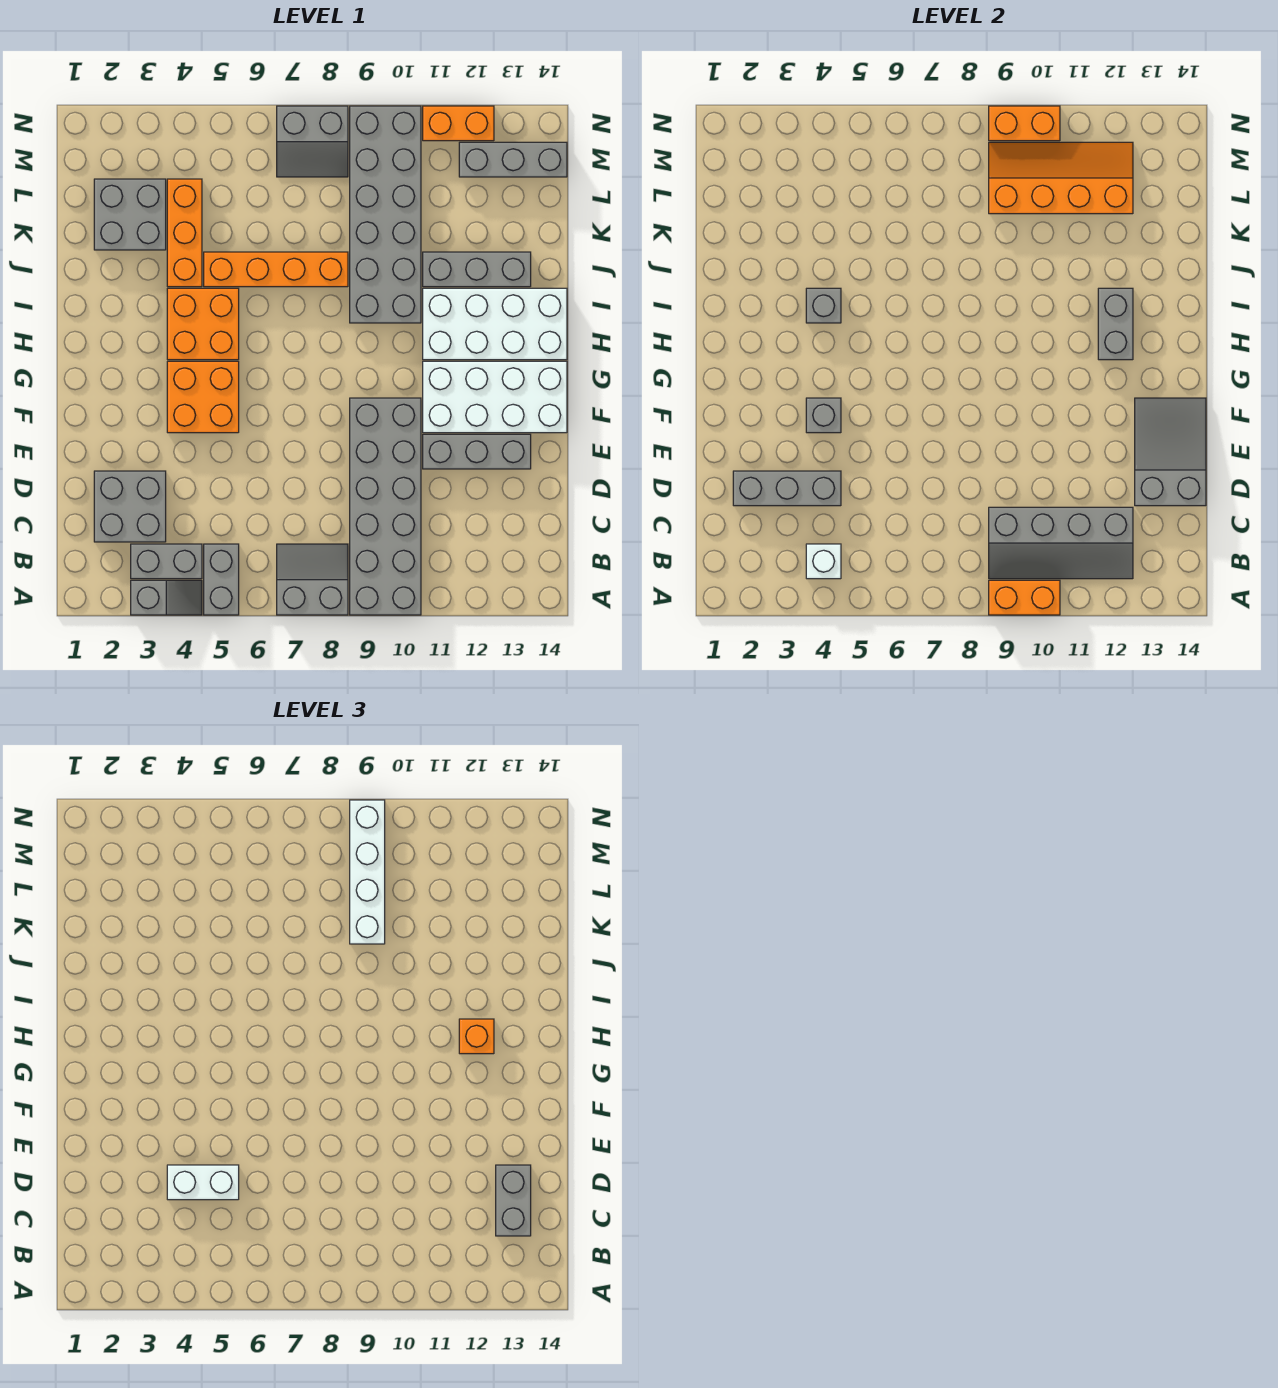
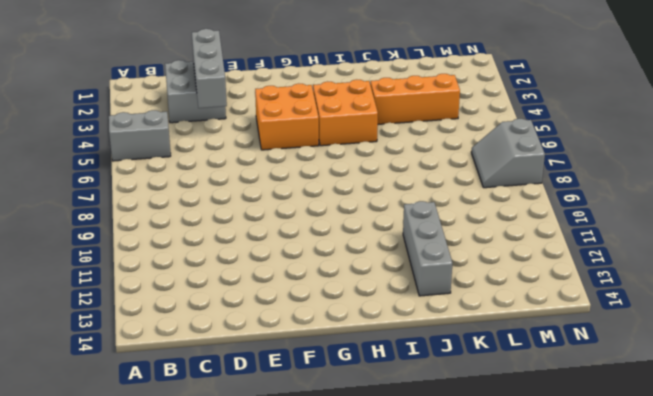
none -> grey 1x2 slope [131,580,202,615]
none -> grey 2x2 slope [277,544,348,615]
none -> grey 2x6 brick [350,398,421,615]
none -> grey 1x2 brick [131,544,202,579]

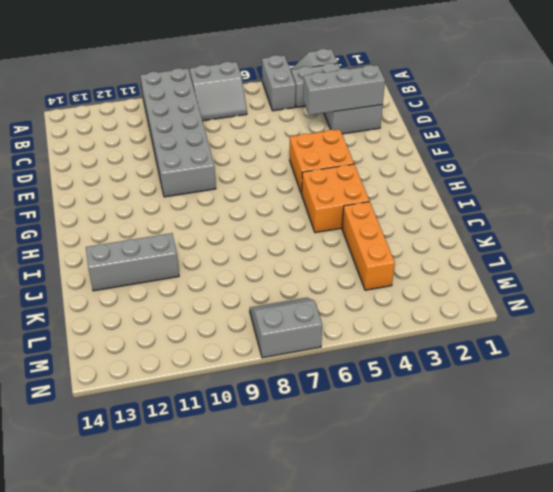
none -> grey 1x3 brick [423,434,531,469]
none -> white 2x4 brick [423,361,567,433]
none -> white 2x4 brick [423,288,567,360]
none -> grey 2x6 brick [350,106,421,323]

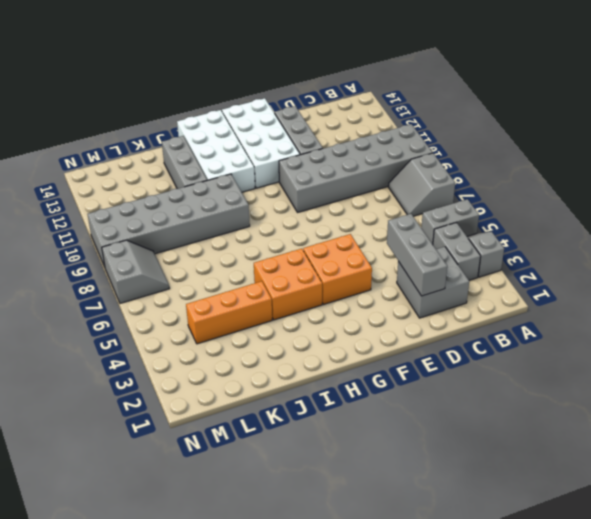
none -> orange 1x4 brick [204,252,348,287]
none -> grey 2x2 brick [94,179,166,250]
none -> grey 1x3 brick [459,142,567,177]
none -> orange 1x2 brick [423,106,494,141]

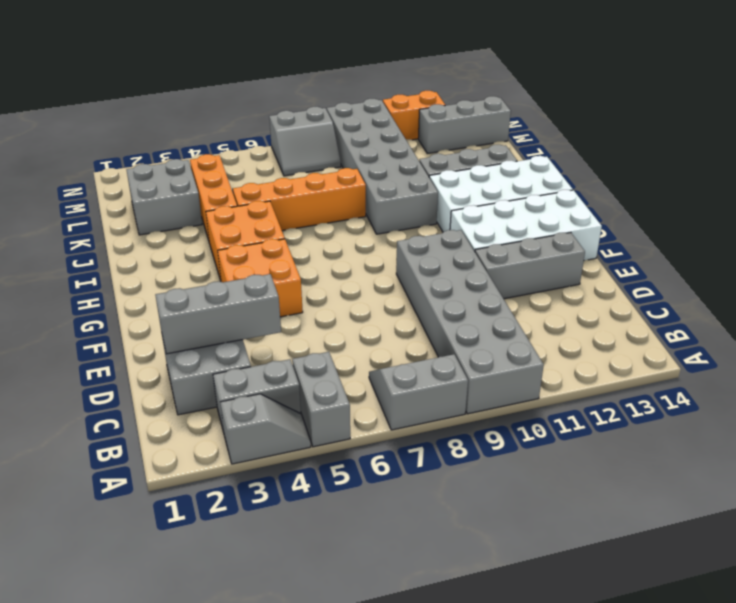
none -> orange 1x2 brick [989,580,1060,615]
none -> white 1x1 brick [806,544,841,579]
none -> grey 2x4 slope [989,507,1133,579]
none -> grey 2x3 slope [1135,398,1206,506]

